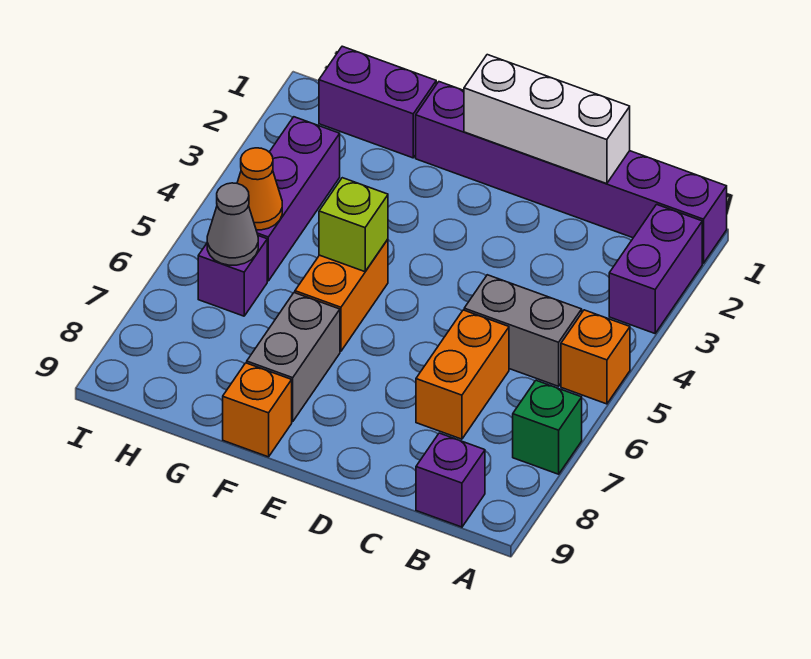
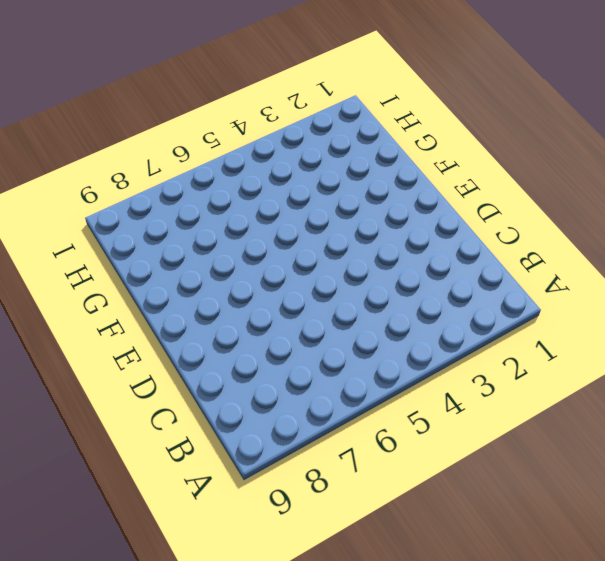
none -> purple 1x6 brick [416,82,727,263]
none -> purple 1x2 brick [609,204,702,333]
none -> orange 1x1 brick [561,310,630,404]

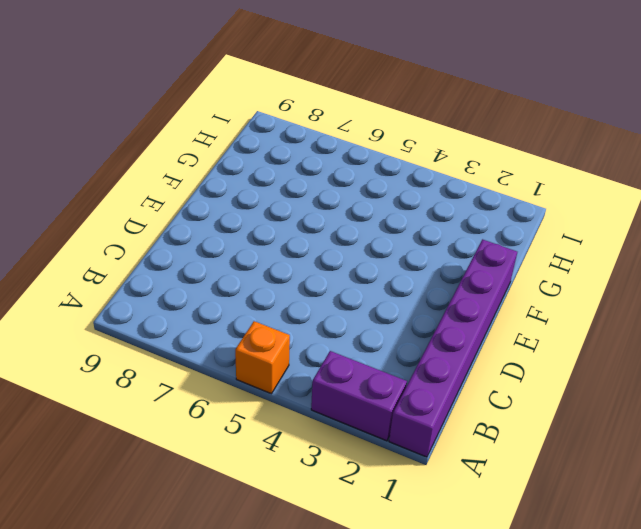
none -> green 1x1 brick [513,380,582,474]
none -> grey 1x2 brick [464,275,582,386]
none -> purple 1x1 brick [416,433,485,527]

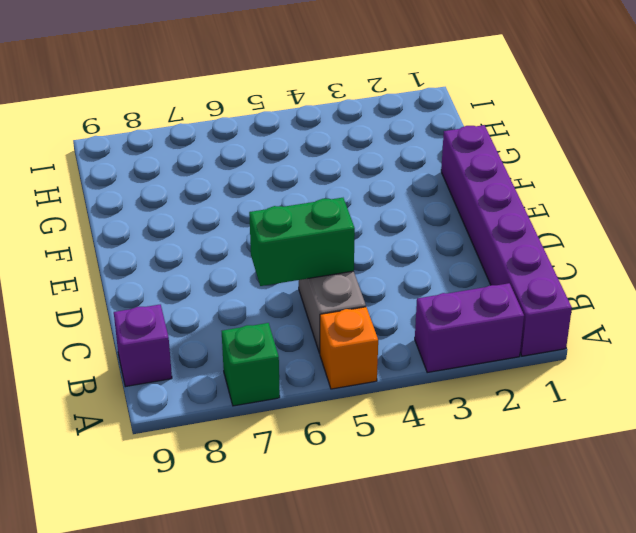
green 1x2 brick [249,198,355,286] -> none
none -> orange 1x2 brick [416,310,509,439]
none -> orange 1x2 brick [295,239,388,351]
none -> grey 1x2 brick [247,293,340,422]

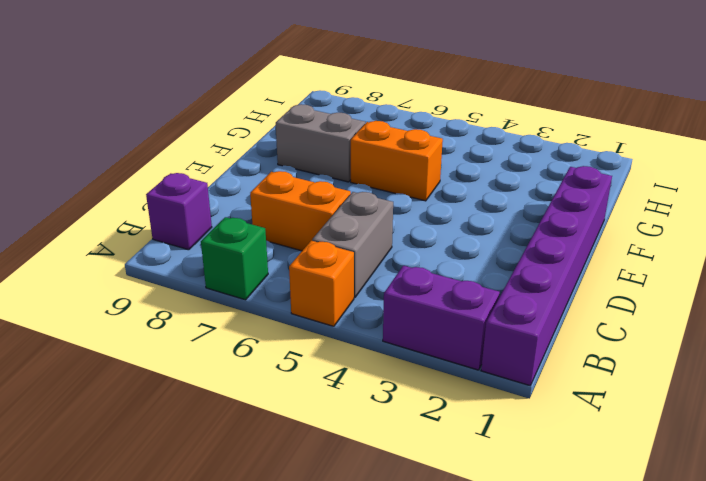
none -> orange 1x1 brick [223,363,292,457]
none -> purple 1x2 brick [319,46,436,158]
none -> purple 1x3 brick [256,117,340,281]

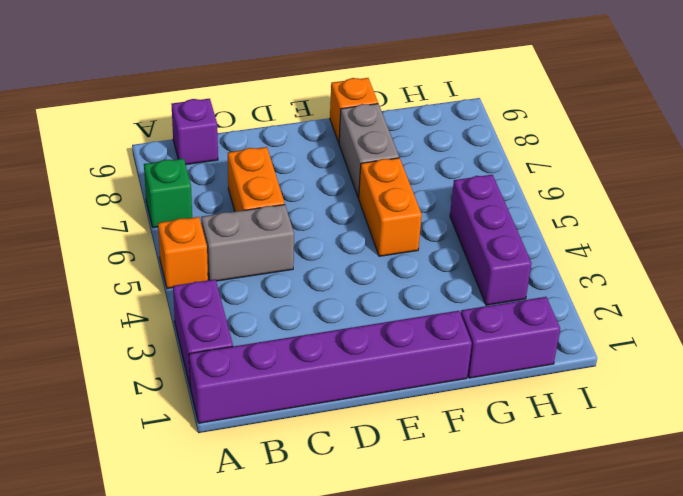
none -> purple 1x1 brick [198,236,267,316]
none -> white 1x3 brick [464,55,630,184]
none -> lime 1x1 brick [319,178,388,272]

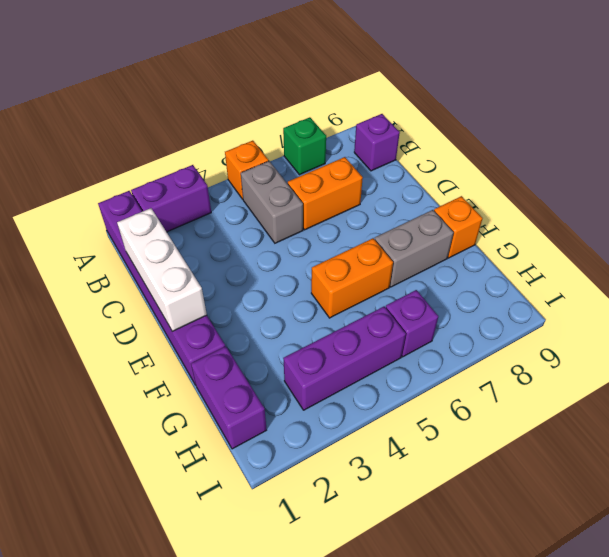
none -> lime 1x1 brick [319,178,388,272]
none -> orange 1x1 cone [237,148,282,230]
none -> grey 1x1 cone [207,183,258,265]

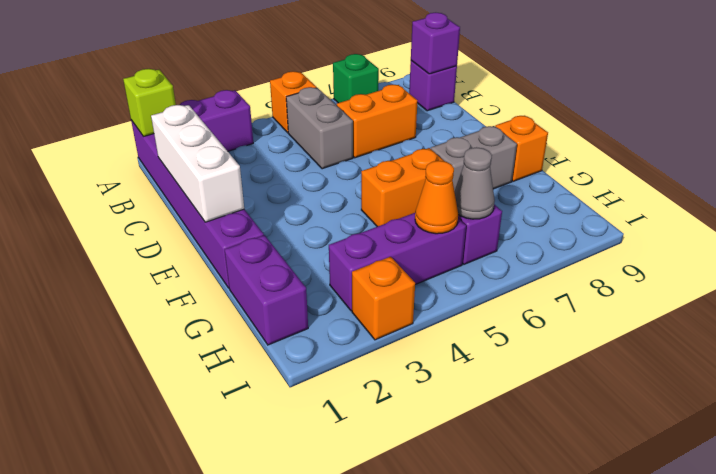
lime 1x1 brick [123,69,176,137] -> lime 1x1 brick moved to [319,178,388,272]
purple 1x1 brick [411,13,460,74] -> none
orange 1x1 brick [352,257,415,340] -> none

